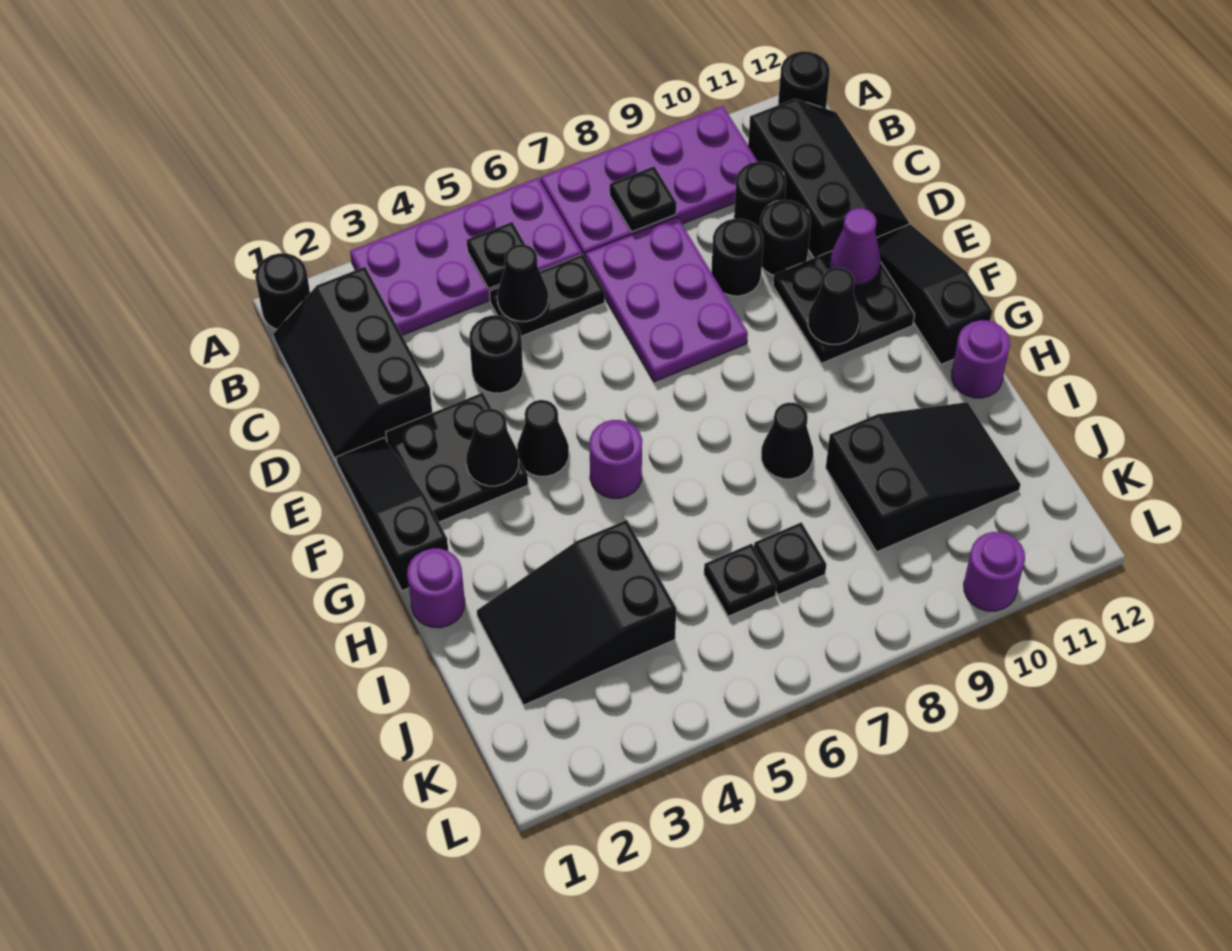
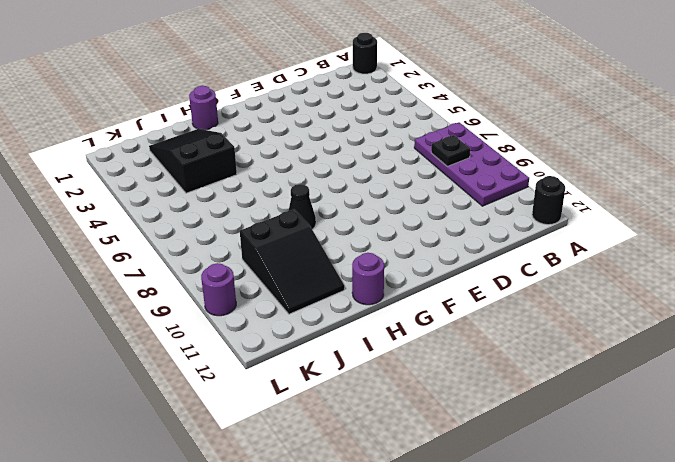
none -> purple 2x4 plate [350,178,582,335]
none -> black 2x3 slope [273,267,432,461]
none -> black 2x3 slope [748,99,909,258]
none -> black 1x2 plate [490,254,605,336]

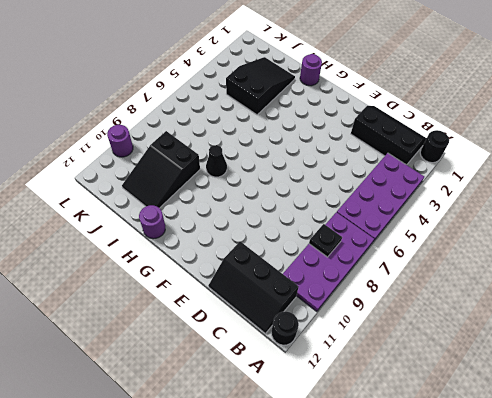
none -> black 1x2 plate [490,254,605,336]
none -> purple 2x3 plate [585,217,748,382]
none -> black 1x1 round brick [734,162,786,229]
none -> black 1x1 round brick [469,315,523,393]

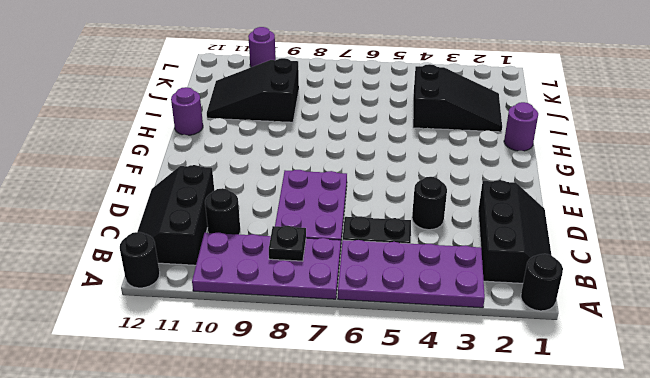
none -> black 1x1 round brick [711,219,763,296]
none -> black 1x1 round brick [760,200,811,275]
none -> black 1x3 slope [336,438,448,591]
none -> black 2x2 plate [386,393,528,522]

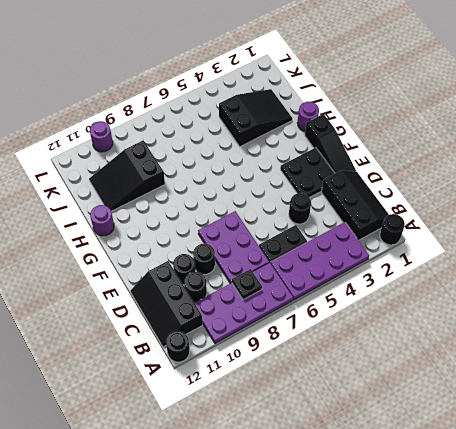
none -> black 2x2 plate [773,251,915,363]
none -> black 1x3 slope [877,224,992,365]
none -> black 1x1 cone [517,400,569,476]
none -> purple 1x1 round brick [590,420,642,498]

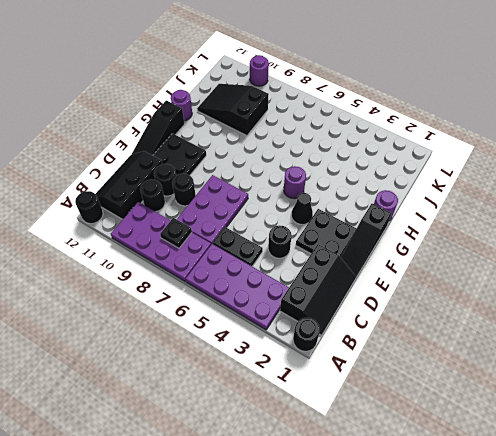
none -> black 1x1 cone [761,403,813,479]
none -> black 2x3 slope [477,520,676,705]
none -> black 1x1 plate [704,544,777,616]
none -> black 1x1 plate [754,522,826,595]

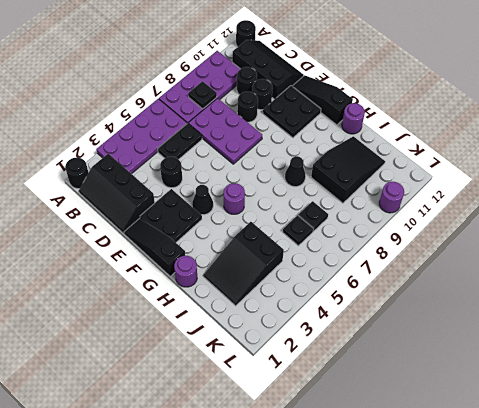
none -> black 1x1 plate [467,222,525,289]
none -> black 1x1 cone [497,244,548,321]
none -> purple 1x1 cone [830,208,881,285]
none -> black 1x1 cone [466,409,519,486]

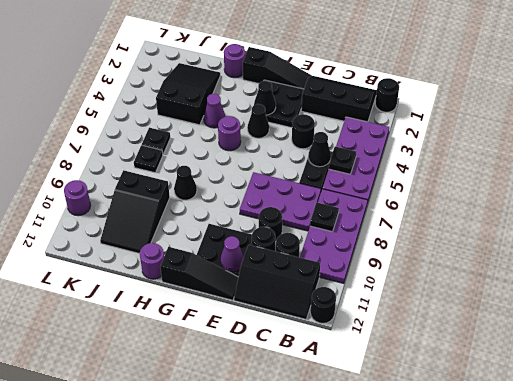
purple 1x1 cone [204,94,225,128] -> none
none -> black 1x1 cone [808,267,859,344]

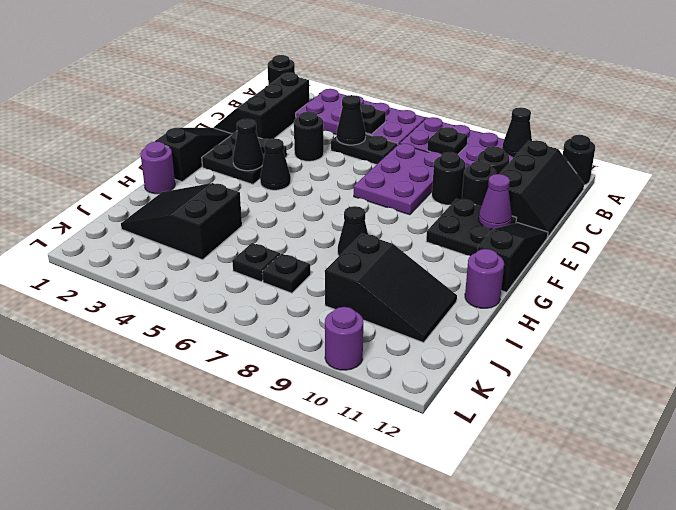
black 1x1 cone [502,107,532,158] -> black 1x1 cone moved to [808,267,859,344]
none -> purple 1x1 round brick [590,420,642,498]

